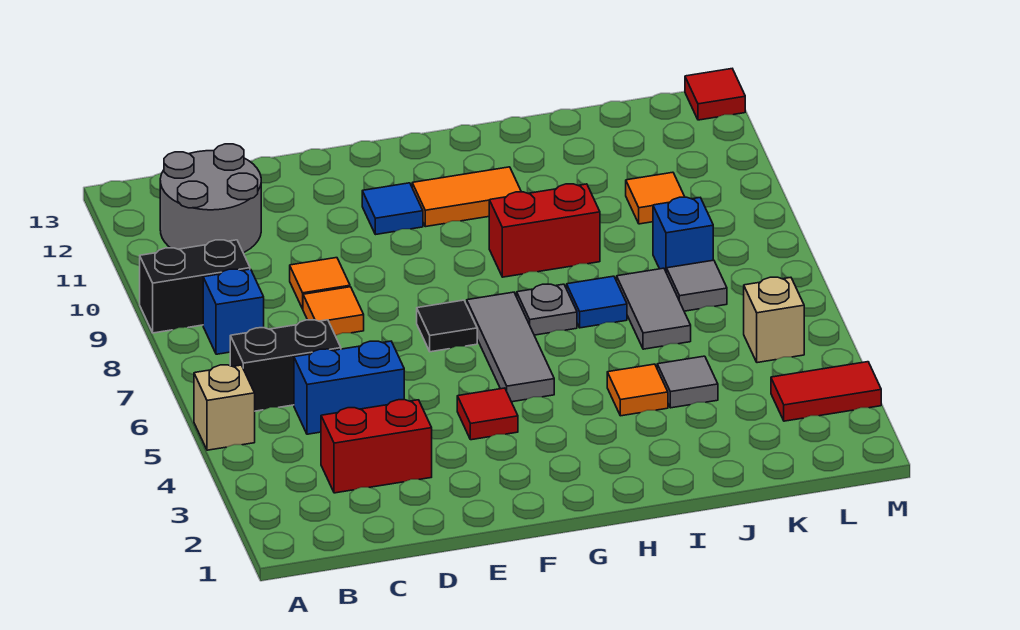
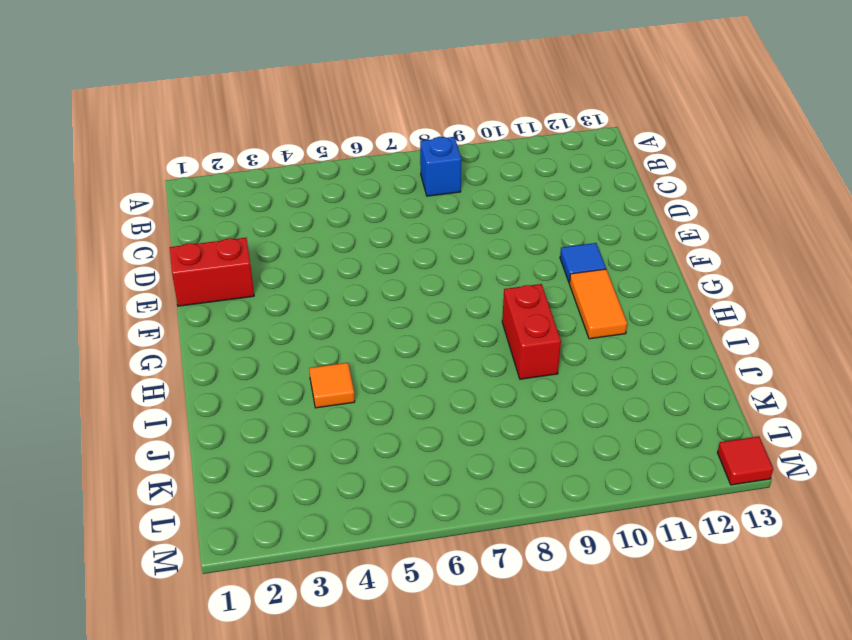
red 1x2 brick [170,238,254,306] -> red 1x2 brick turned to [321,400,432,493]
none -> tan 1x1 brick [194,365,255,450]
none -> black 1x2 brick [140,240,250,333]
none -> black 1x2 brick [230,320,341,411]

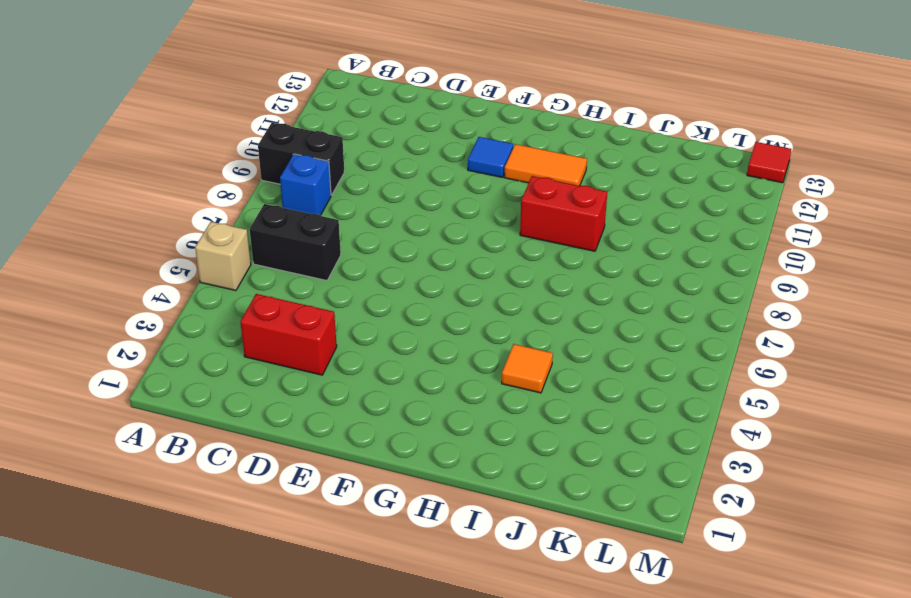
none -> grey 2x2 round brick [160,144,261,253]
none -> blue 1x2 brick [294,341,404,434]
none -> orange 1x1 tile [303,287,364,335]

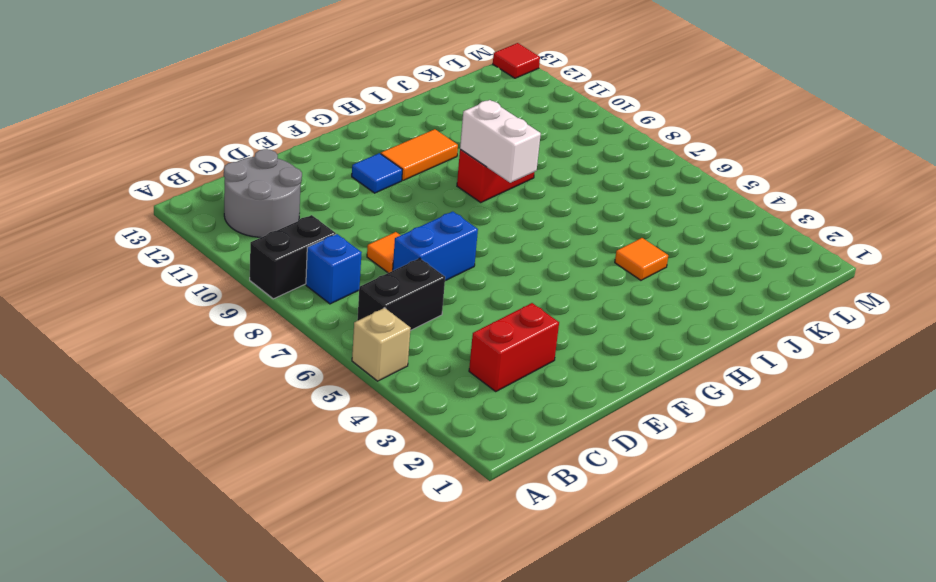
blue 1x2 brick [393,212,478,281] -> blue 1x2 brick moved to [294,341,404,434]
white 1x2 brick [460,100,541,183] -> none
none -> orange 1x1 tile [290,258,350,309]
none -> red 1x1 tile [457,388,518,440]
none -> black 1x1 tile [417,300,477,352]

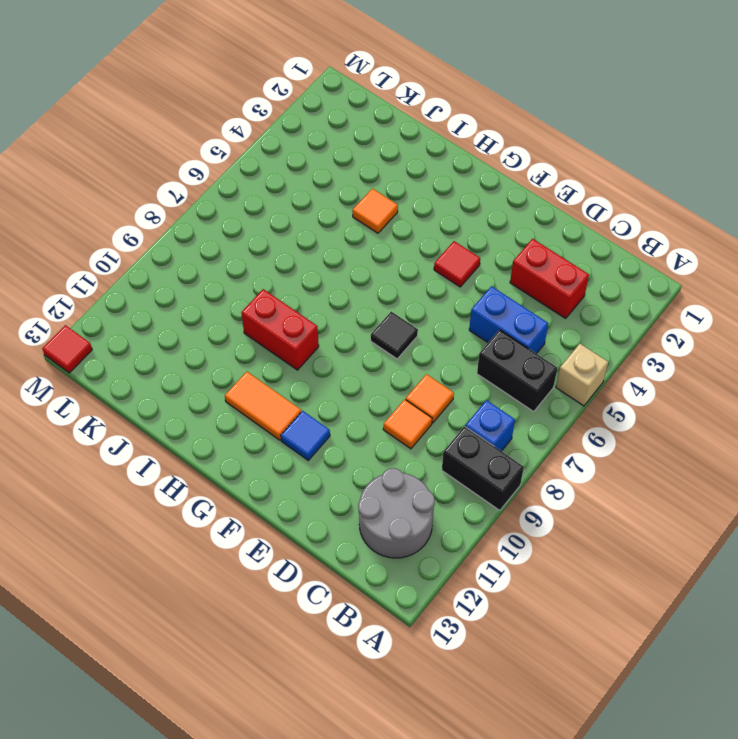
none -> grey 1x3 tile [467,292,554,402]
none -> grey 1x1 plate [517,284,577,335]
none -> blue 1x1 tile [567,276,627,328]

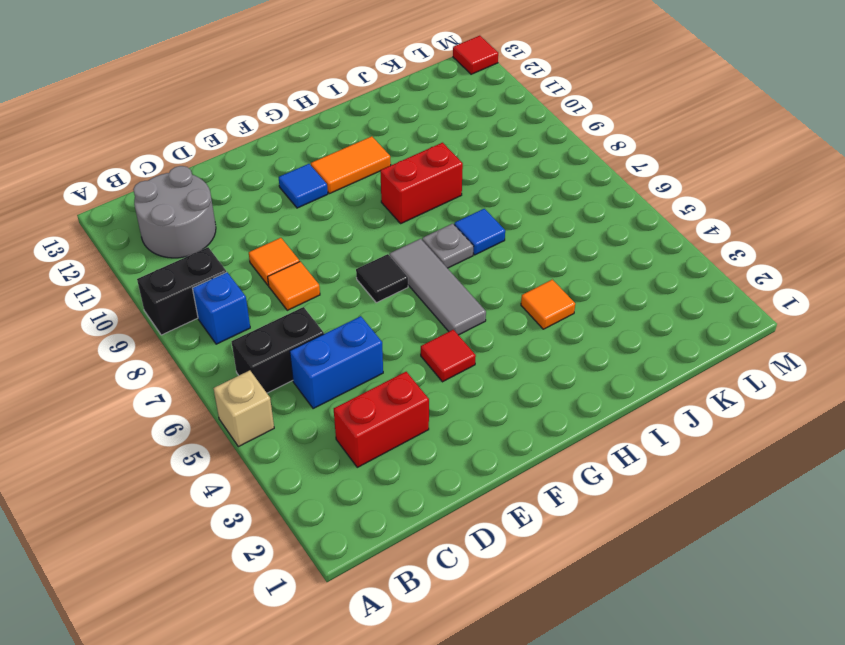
none -> grey 1x1 tile [657,356,718,408]
none -> grey 1x2 tile [617,268,691,349]
none -> grey 1x1 tile [667,260,727,311]

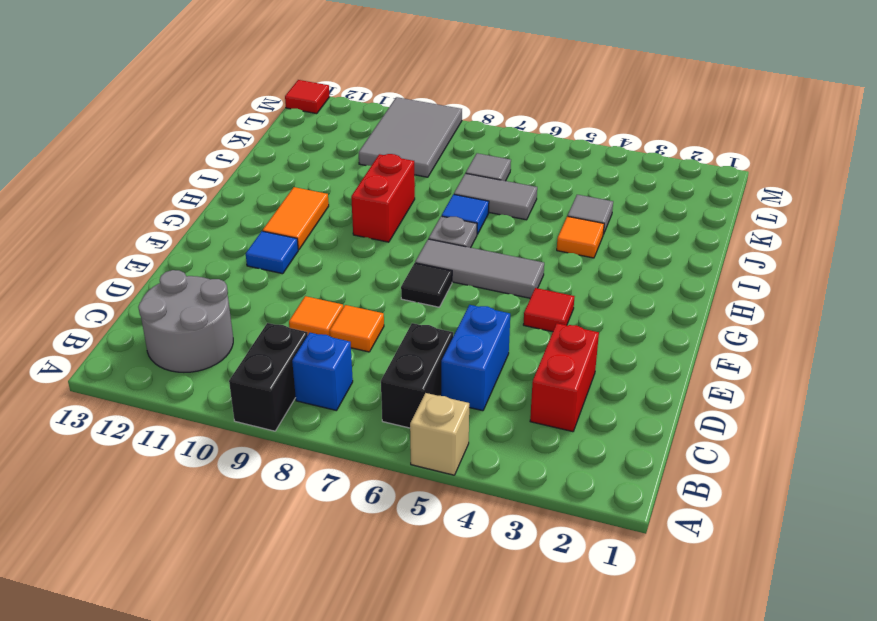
grey 2x3 tile [359,97,462,177] -> orange 1x1 tile [626,172,685,224]
none -> blue 1x1 brick [653,197,713,273]
none -> red 1x2 tile [771,362,881,421]
none -> tan 1x1 brick [744,277,804,363]

